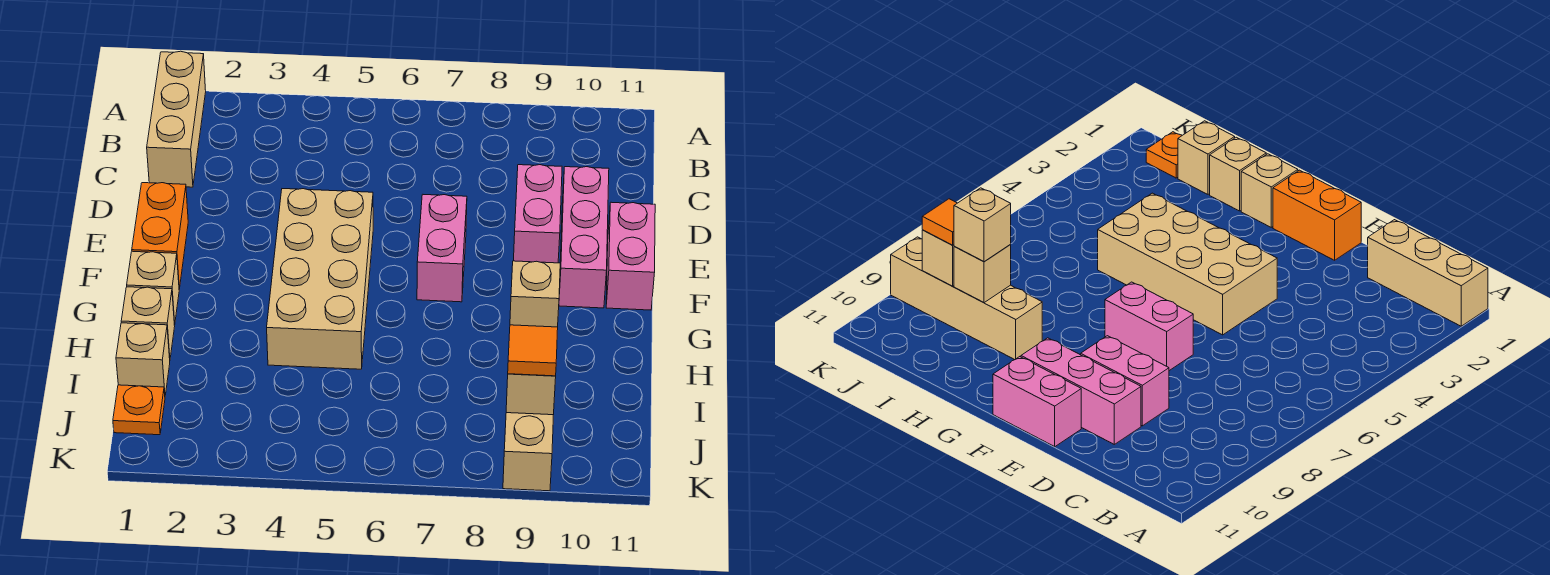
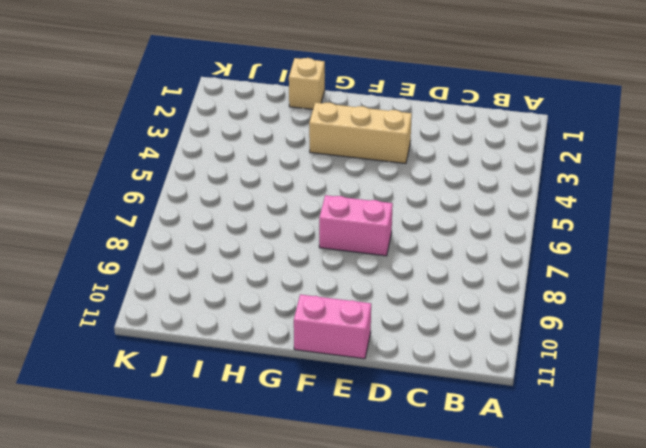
tan 1x3 brick [309,103,412,164] -> tan 1x3 brick moved to [147,51,206,187]
none -> pink 1x2 brick [514,165,562,263]
none -> pink 1x3 brick [559,167,609,308]
none -> orange 1x2 brick [132,183,188,289]

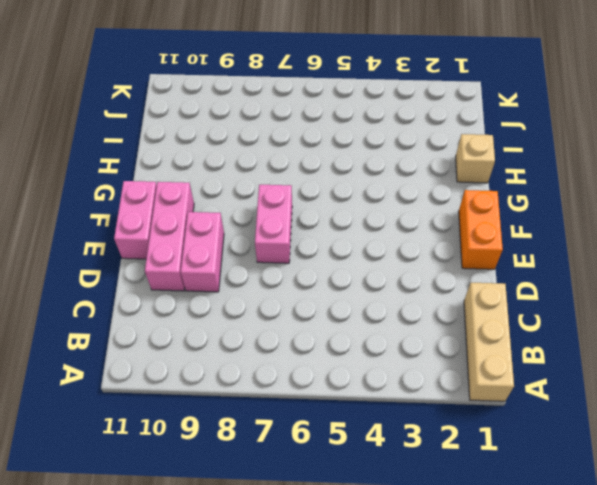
none -> tan 2x4 brick [267,189,373,369]
none -> tan 1x1 brick [127,251,179,325]
none -> tan 1x4 brick [503,413,553,491]

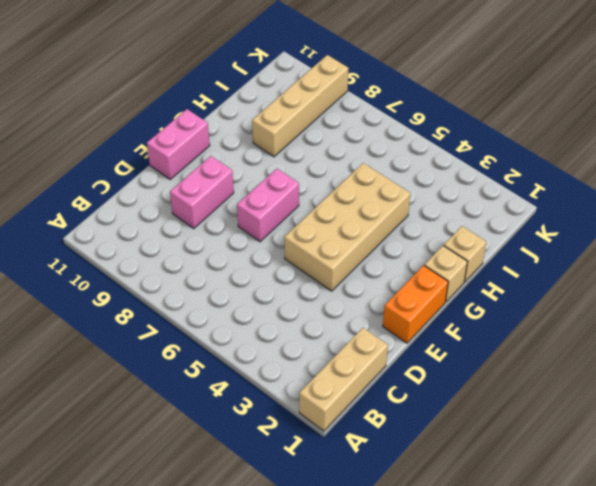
none -> pink 1x3 brick [559,167,609,308]
none -> tan 1x1 brick [116,323,170,395]
none -> orange 1x1 plate [113,385,165,435]

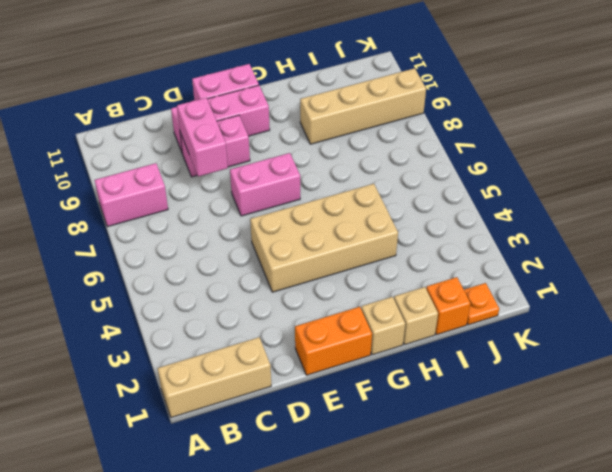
pink 1x2 brick [95,163,168,227] -> none
pink 1x2 brick [177,98,228,176] -> none
orange 1x1 brick [426,277,471,335] -> tan 1x1 brick [116,323,170,395]
none -> tan 1x1 brick [954,244,1011,303]
none -> tan 1x1 brick [506,374,556,415]
none -> tan 1x1 brick [510,261,560,327]

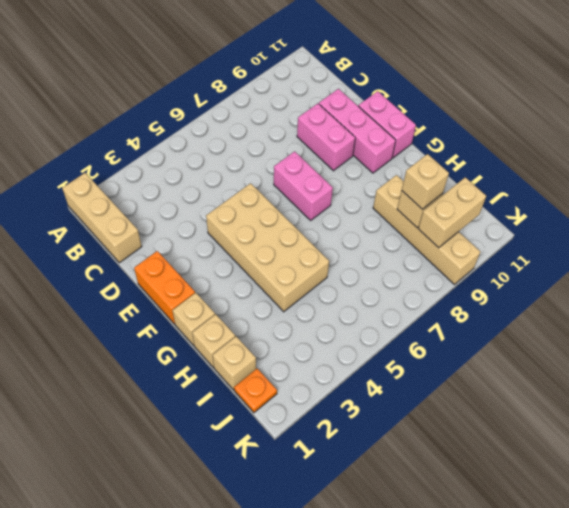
tan 1x2 brick [418,177,486,248] -> tan 1x1 brick [506,374,556,415]
none -> orange 1x1 tile [508,325,558,376]

